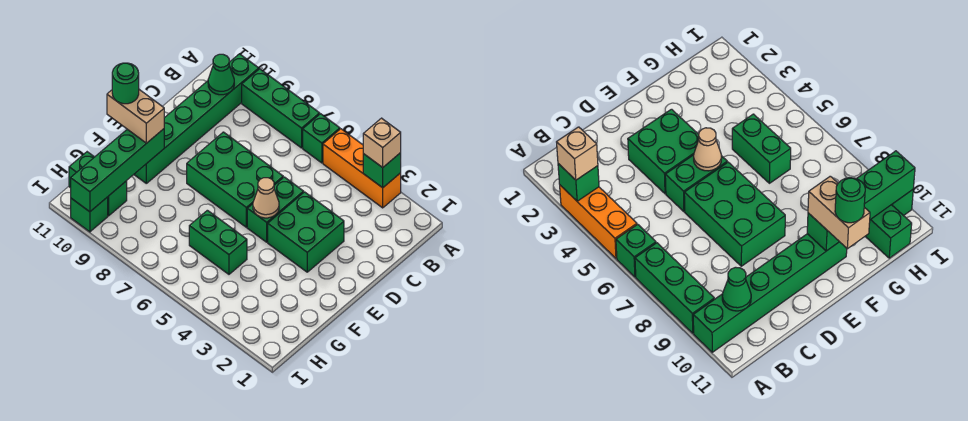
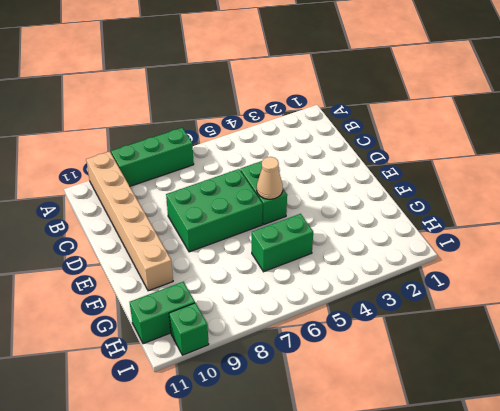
tan 1x6 brick [86,151,173,291] -> green 1x6 brick [134,54,259,183]
none -> orange 1x3 brick [323,129,401,208]
none -> green 1x1 brick [303,114,340,163]
none -> green 2x2 brick [268,192,344,272]

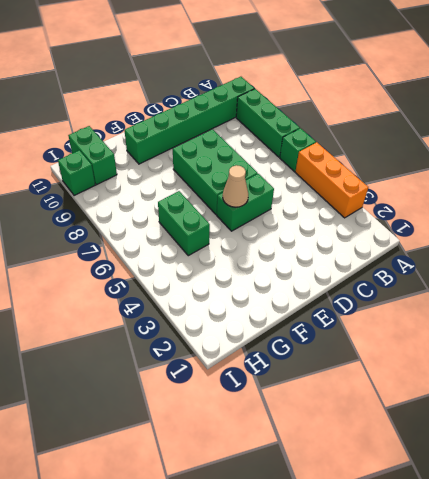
none -> green 2x2 brick [268,192,344,272]
none -> green 1x1 brick [363,153,401,188]
none -> green 1x1 cone [208,54,234,95]

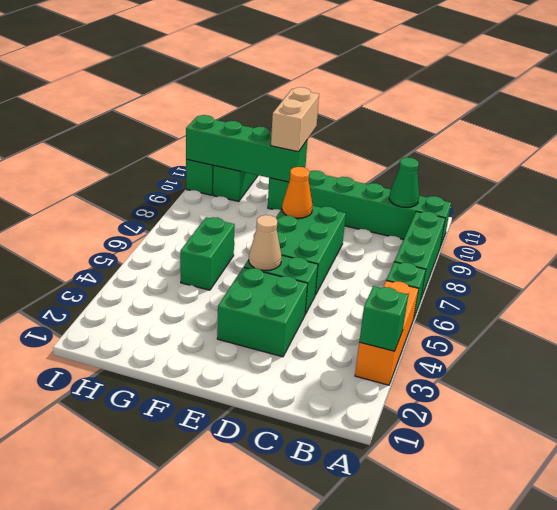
orange 1x1 cone [282,167,313,218] -> none
none -> tan 1x1 brick [363,118,401,167]
none -> green 1x1 round brick [112,63,139,104]

